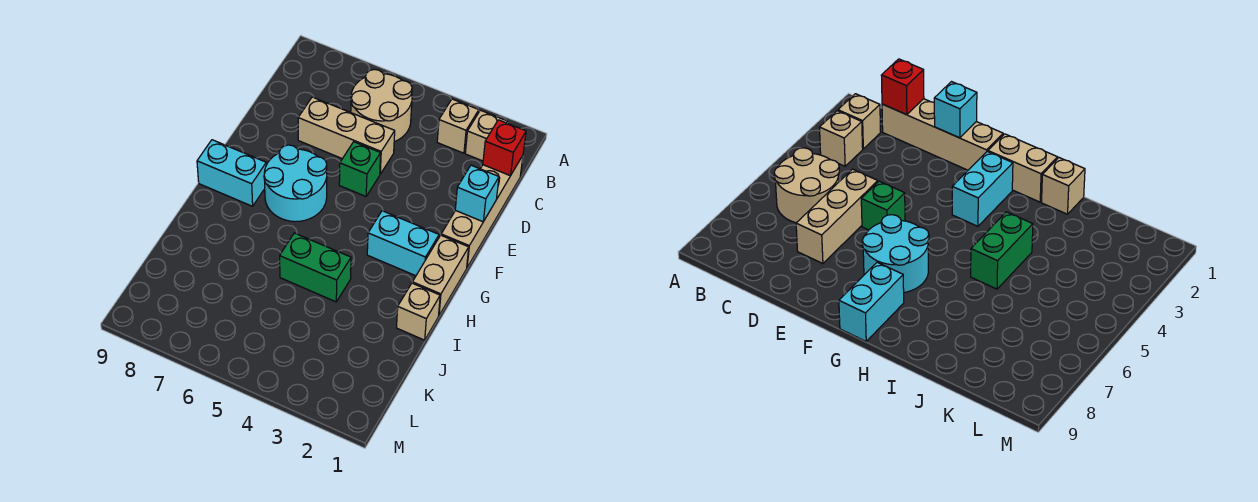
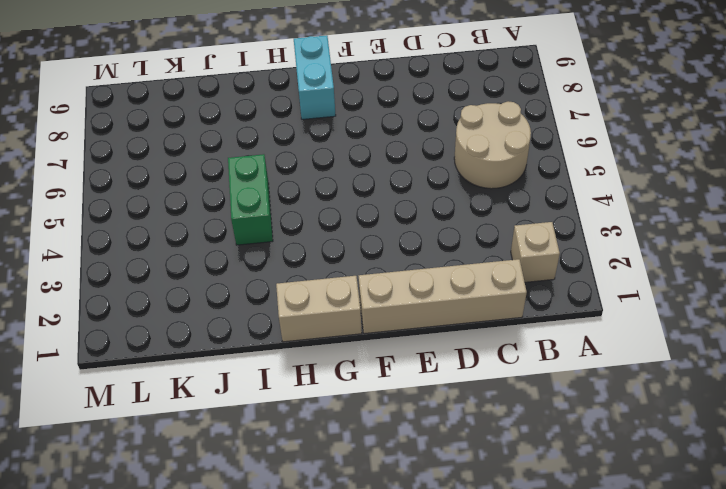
none -> tan 1x1 brick [437,99,479,153]
none -> tan 1x3 brick [298,97,395,174]
none -> green 1x1 brick [339,142,381,196]

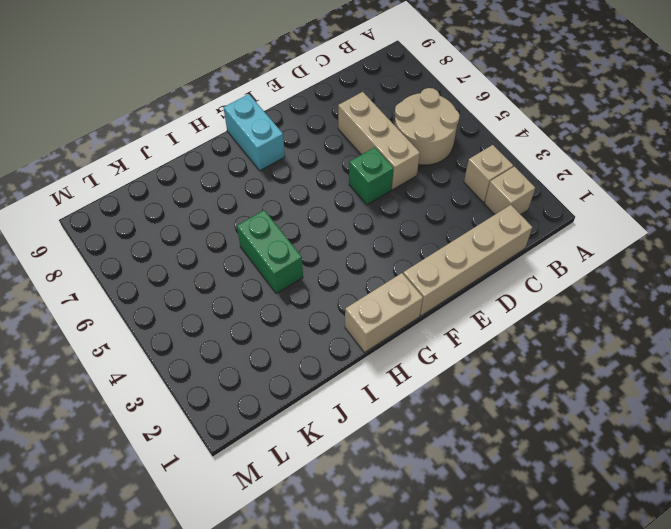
none -> cyan 2x2 round brick [264,145,327,222]
none -> cyan 1x2 brick [367,211,439,276]
none -> tan 1x1 brick [397,283,440,340]

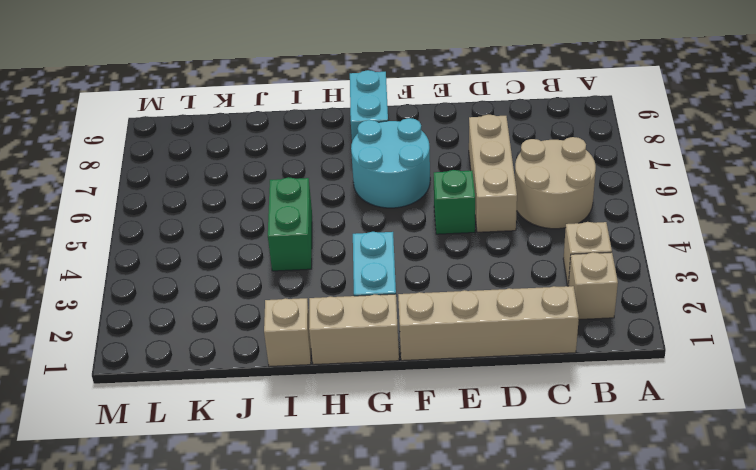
none -> red 1x1 brick [483,120,526,176]
none -> cyan 1x1 brick [455,165,499,222]

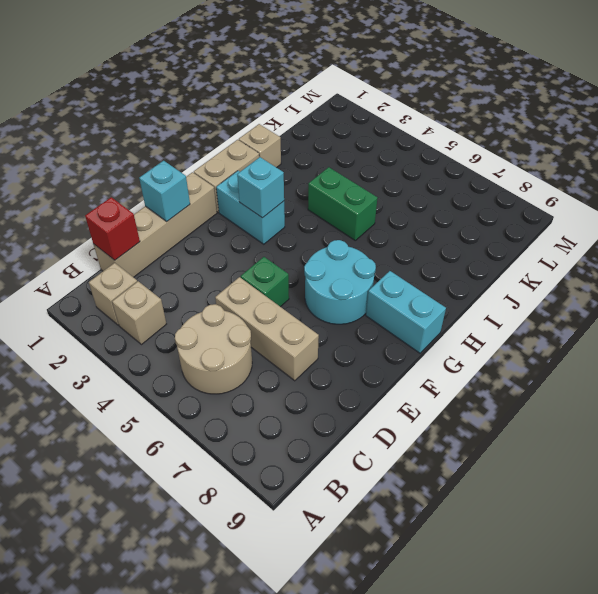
cyan 1x1 brick [237,157,284,218] -> none

